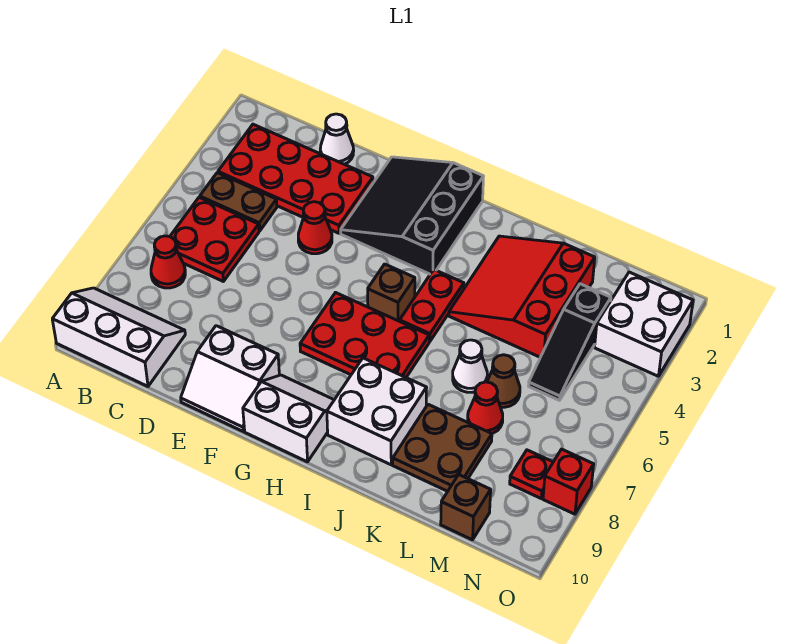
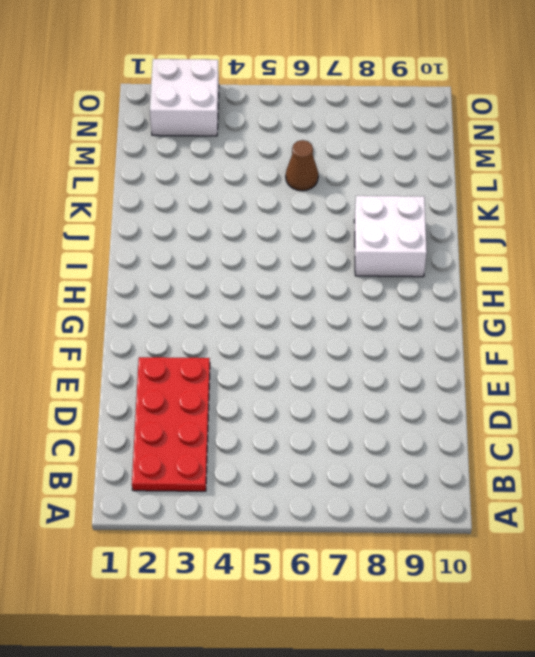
none -> white 2x3 slope [52,288,185,386]
none -> brown 1x2 plate [200,173,277,231]
none -> red 2x2 plate [170,197,259,281]

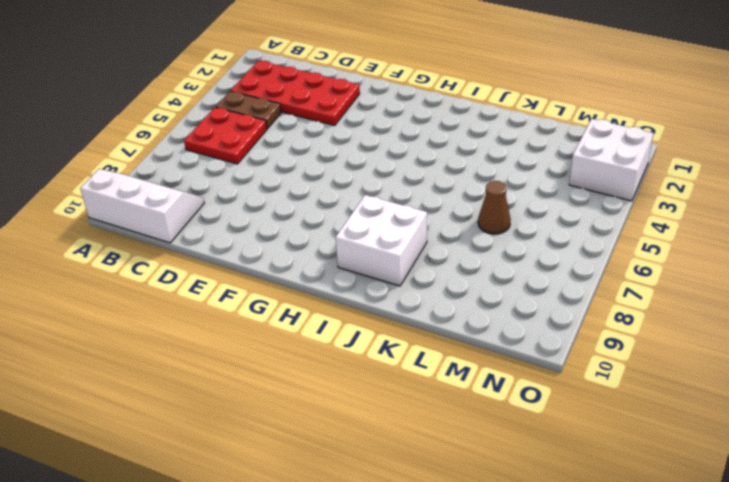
none -> red 1x1 cone [151,236,185,288]
none -> white 1x1 cone [320,114,354,164]
none -> red 1x1 cone [298,202,332,254]

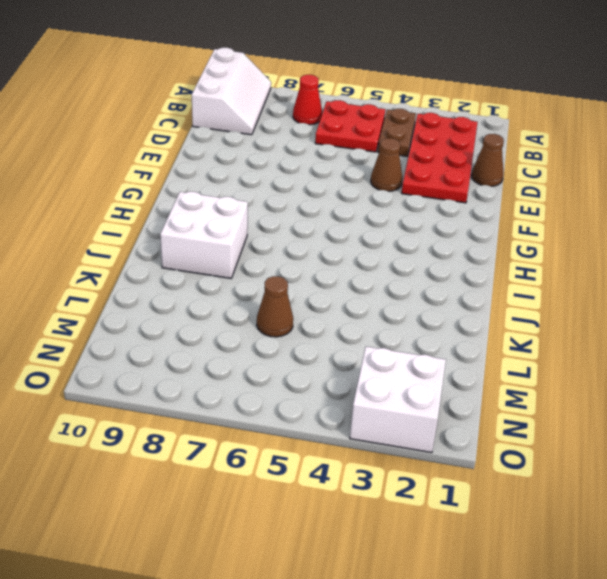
brown 1x1 cone [472,134,504,186] -> white 1x1 cone [320,114,354,164]
brown 1x1 cone [371,138,402,191] -> red 1x1 cone [298,202,332,254]
none -> white 2x2 slope [181,326,279,431]
none -> black 3x3 slope [341,157,484,274]
none -> red 2x3 plate [300,293,429,377]

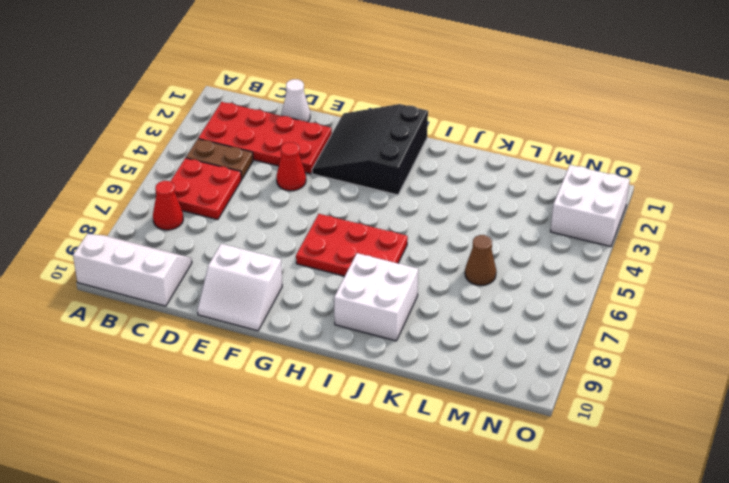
none -> white 2x2 slope [243,375,334,462]
none -> brown 1x1 brick [368,264,415,321]
none -> red 1x2 plate [400,270,464,341]

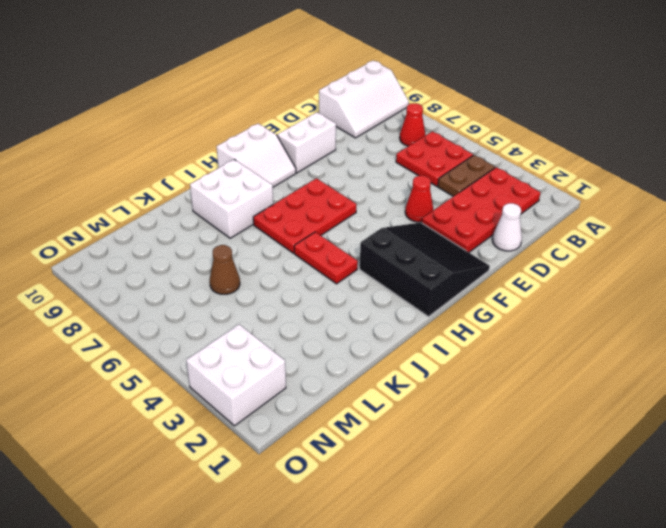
none -> brown 1x1 brick [368,264,415,321]
none -> red 3x3 slope [449,236,595,357]
none -> white 1x1 cone [453,340,487,392]

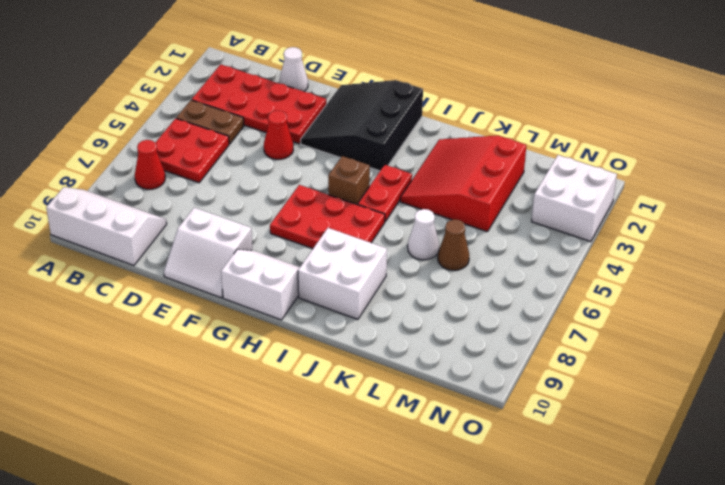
none -> brown 2x2 plate [393,404,492,491]
none -> red 1x1 cone [468,382,503,433]
none -> black 1x3 slope [529,284,611,400]

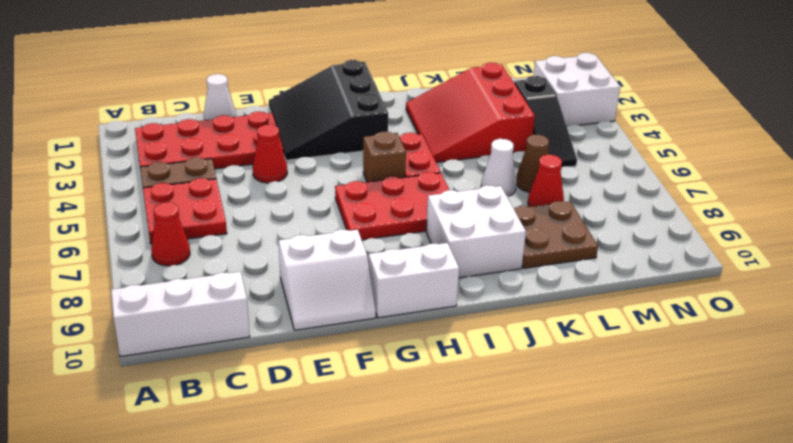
none -> brown 1x1 brick [441,475,491,540]
none -> red 1x1 plate [510,450,553,498]
none -> red 1x1 brick [543,449,594,514]

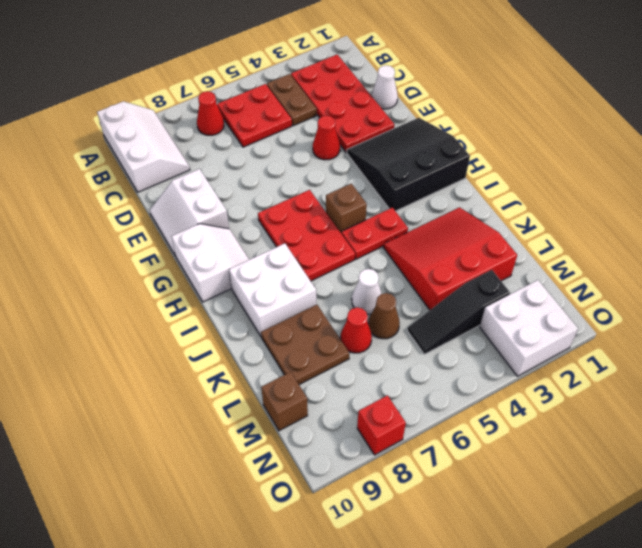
none -> red 1x1 plate [510,450,553,498]

